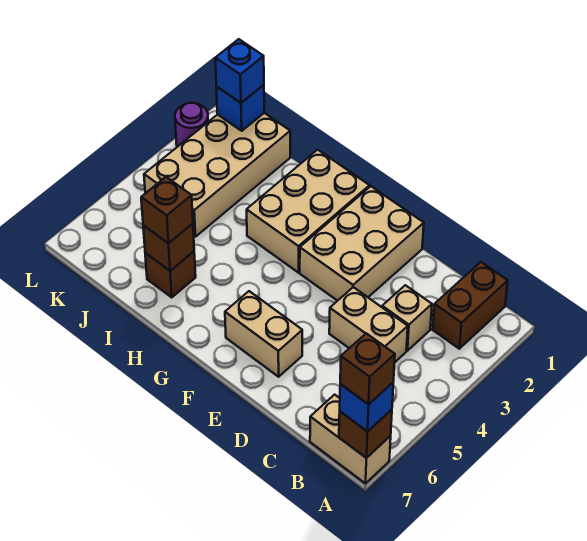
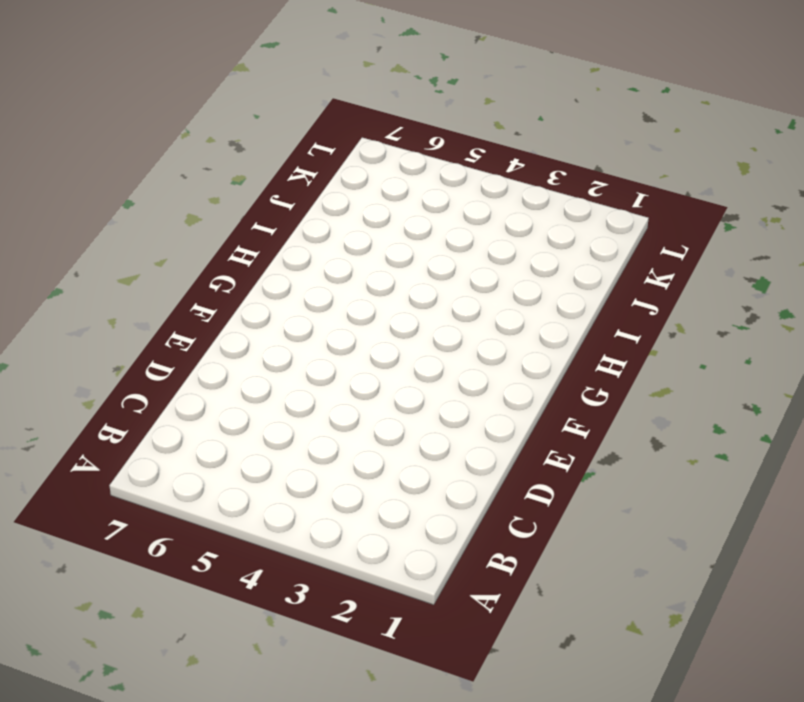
none -> tan 1x2 brick [310,395,391,483]
none -> brown 1x2 brick [433,262,508,349]
none -> tan 1x1 brick [382,285,432,351]

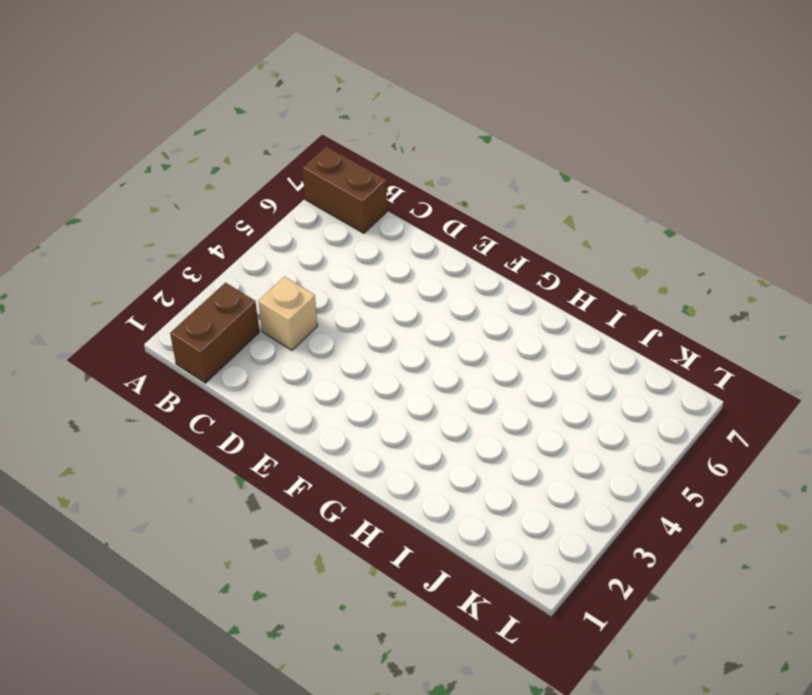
brown 1x2 brick [302,146,387,233] -> tan 1x2 brick [310,395,391,483]
none -> tan 1x2 brick [329,287,408,362]
none -> tan 2x3 brick [300,186,424,301]
none -> tan 1x2 brick [225,291,302,377]

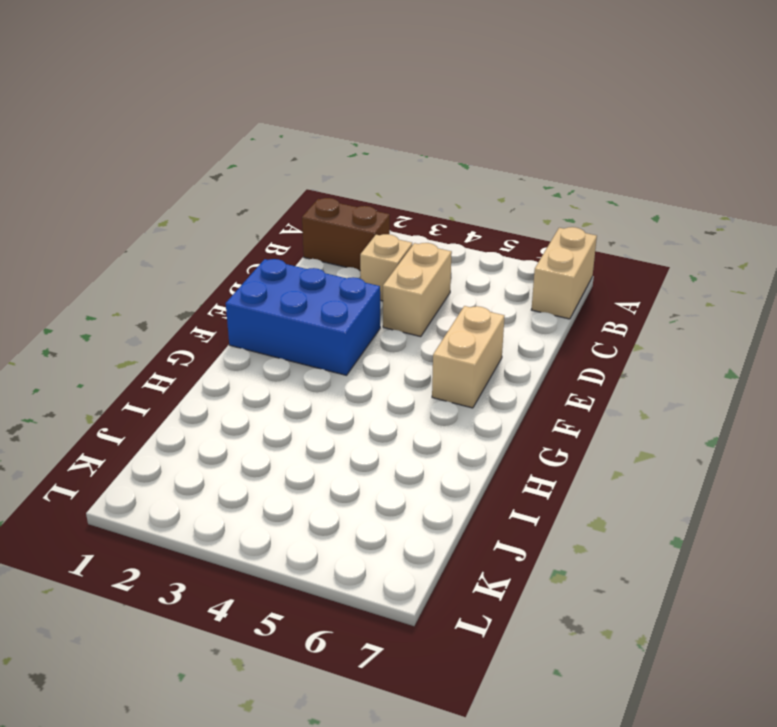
blue 2x3 brick [226,259,380,375] -> tan 2x3 brick [300,186,424,301]
none -> tan 2x3 brick [247,150,370,273]
none -> brown 1x1 brick [145,251,196,297]
none -> tan 2x4 brick [144,113,290,237]

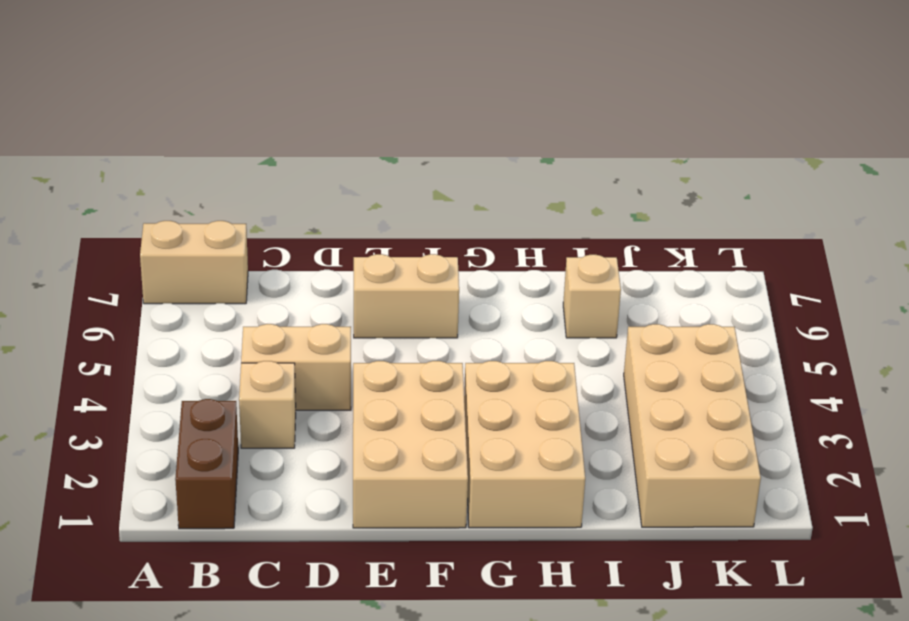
tan 1x1 brick [563,255,621,338] -> brown 1x1 brick [145,251,196,297]
none -> purple 1x1 round brick [175,103,208,147]
none -> brown 1x1 brick [339,410,392,458]
none -> brown 1x1 brick [143,224,194,271]

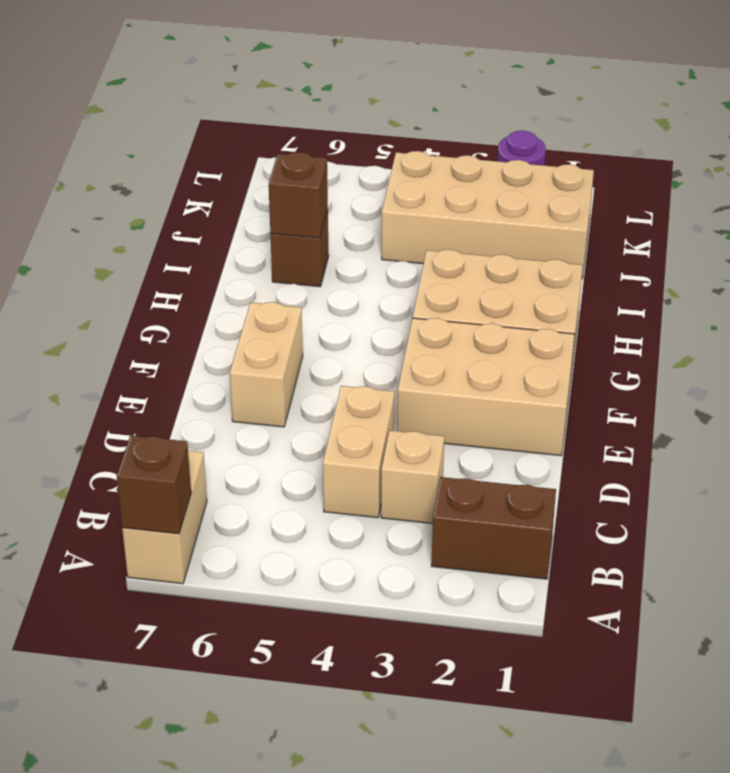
none -> blue 1x1 brick [216,85,264,131]
none -> blue 1x1 brick [340,383,393,432]
none -> brown 1x1 brick [141,177,193,243]

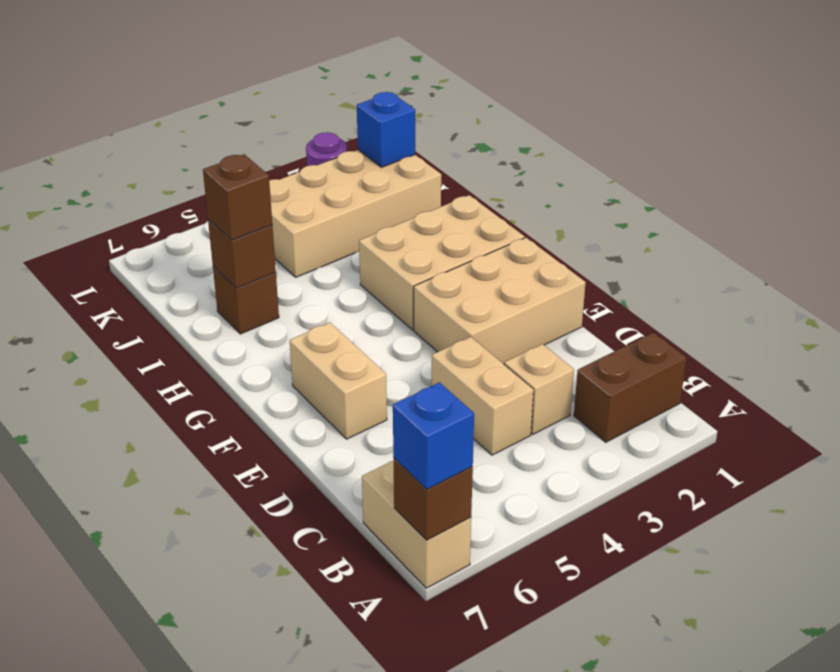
none -> blue 1x1 brick [215,39,264,103]
none -> brown 1x1 brick [340,333,395,404]

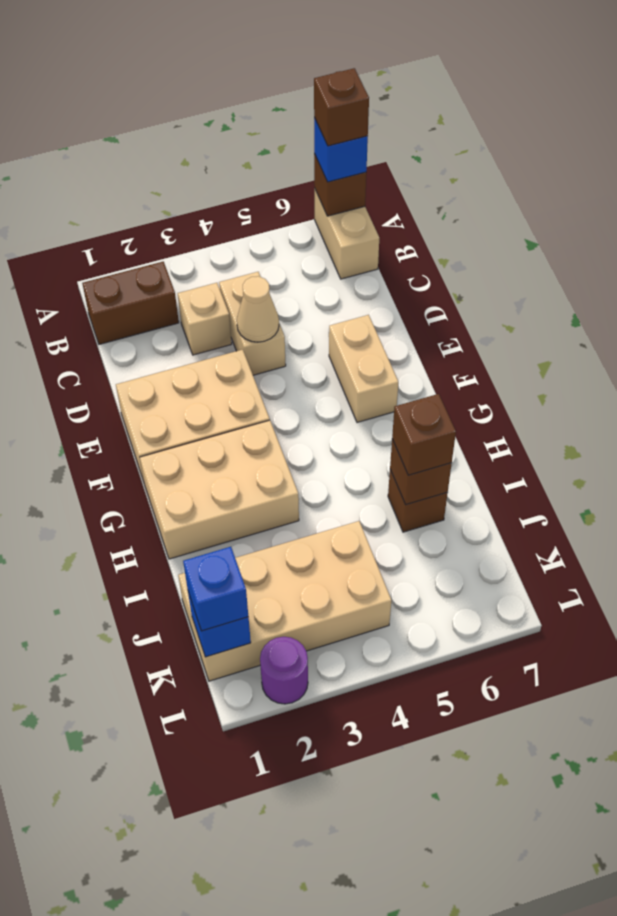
tan 1x1 cone [237,276,279,342] -> none

